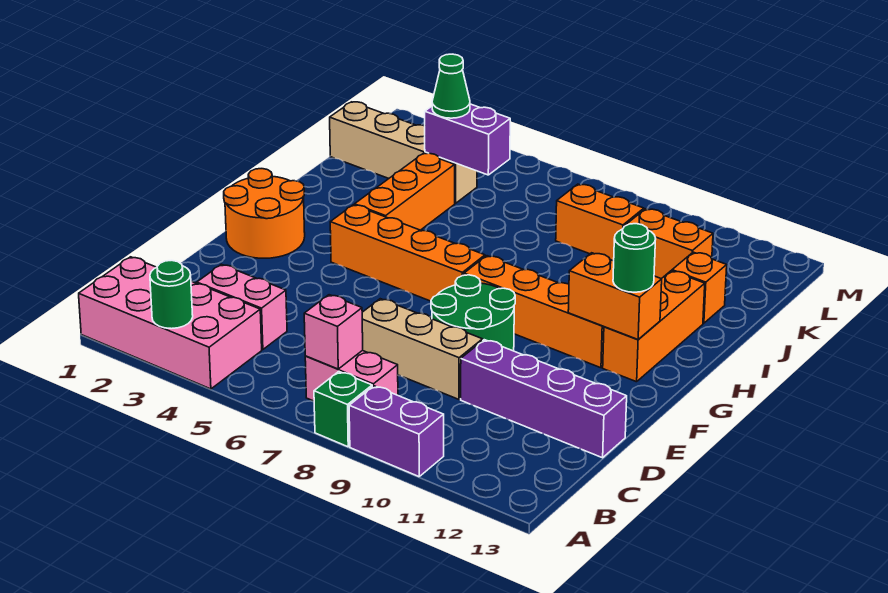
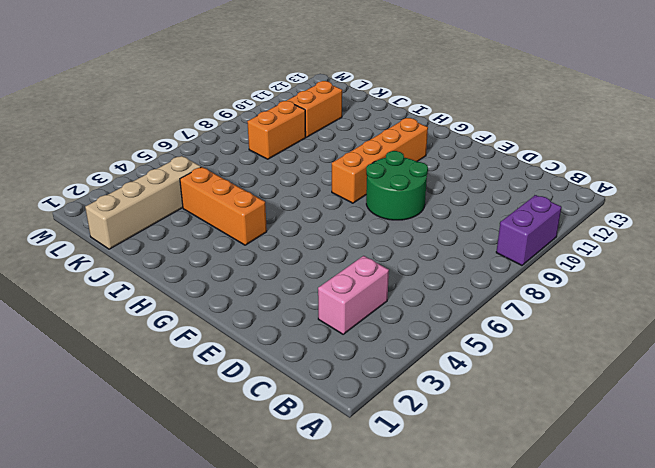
none -> pink 2x4 brick [79,257,262,389]
none -> green 1x1 brick [314,372,372,447]
none -> pink 1x2 brick [305,350,398,401]

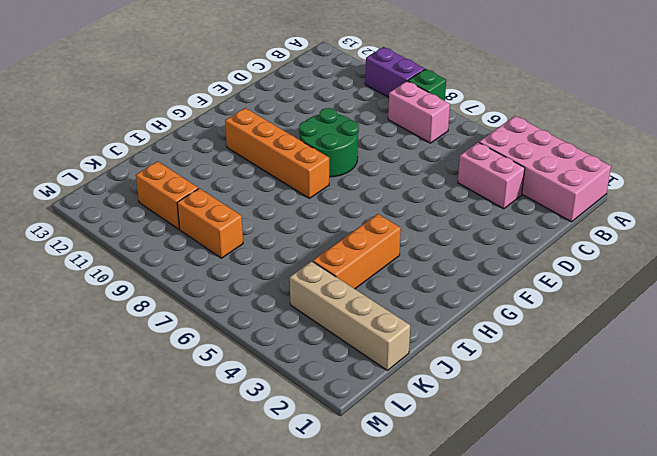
none -> tan 1x3 brick [362,299,483,399]
none -> purple 1x4 brick [461,340,627,458]
none -> orange 2x2 round brick [224,169,305,258]

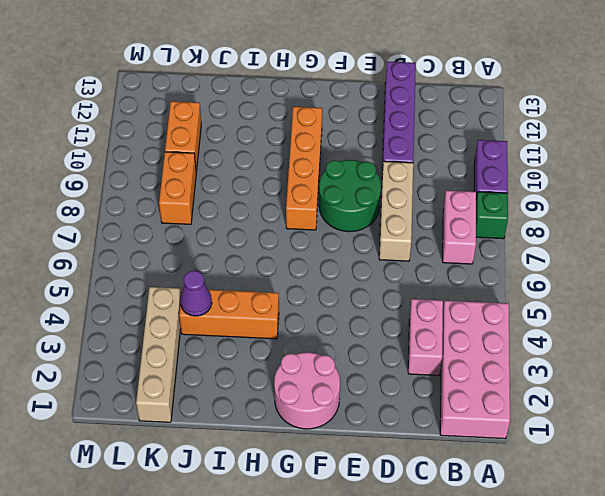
pink 2x2 round brick [274,352,340,429] -> orange 2x2 round brick [224,169,305,258]
purple 1x1 cone [180,271,212,316] -> none
none -> orange 1x4 brick [330,205,485,301]
none -> orange 1x3 brick [603,271,705,382]
none -> orange 1x1 brick [672,252,727,323]

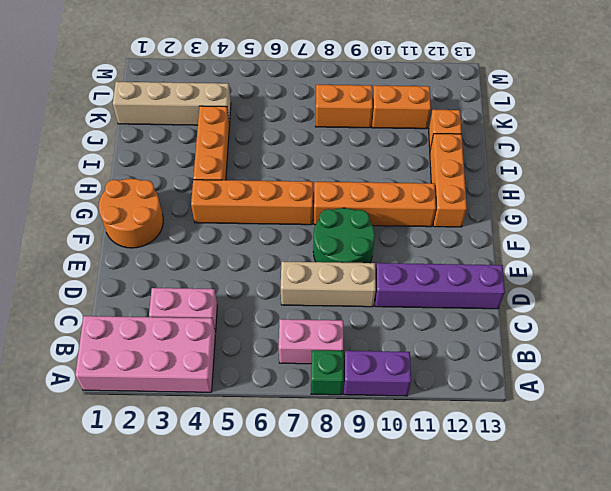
none -> green 1x1 round brick [150,260,193,329]
none -> pink 1x1 brick [304,295,363,369]
none -> orange 1x2 brick [568,253,662,339]

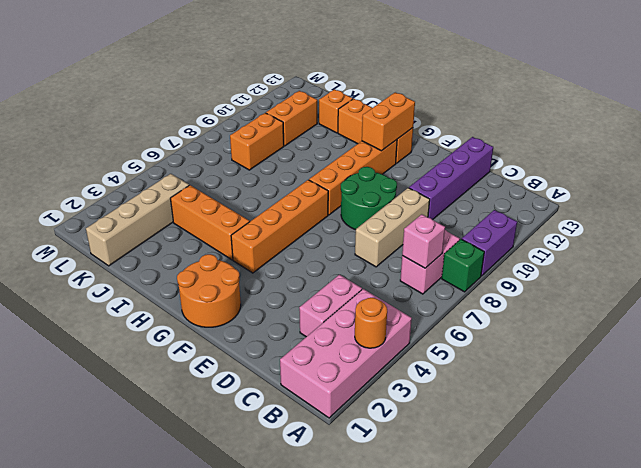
orange 1x1 round brick [355,298,387,348] -> green 1x1 round brick [150,260,193,329]
none -> purple 1x2 brick [425,104,510,175]
none -> green 1x1 round brick [613,224,656,292]
none -> green 1x1 cone [432,54,470,118]

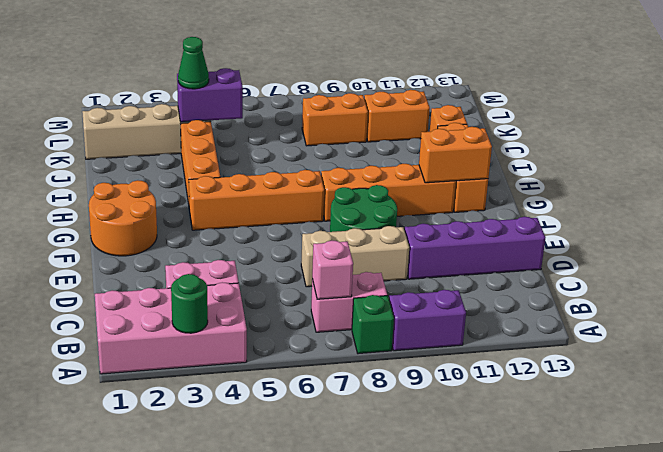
none -> green 1x1 round brick [613,224,656,292]

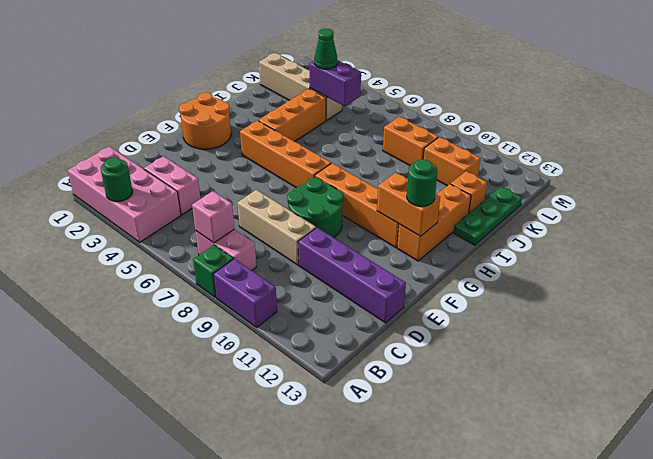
green 1x3 plate [453,187,522,245] -> none

